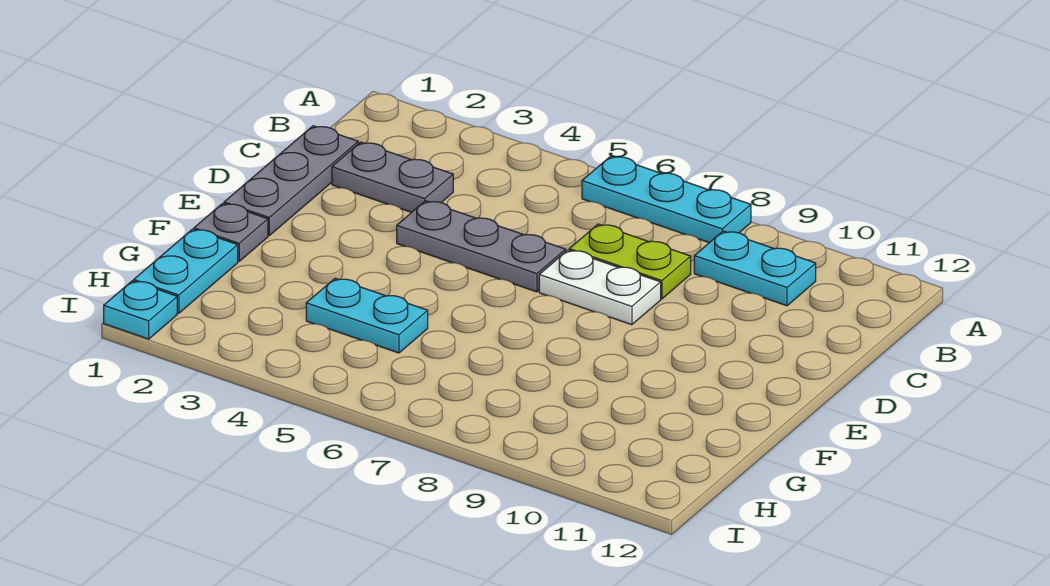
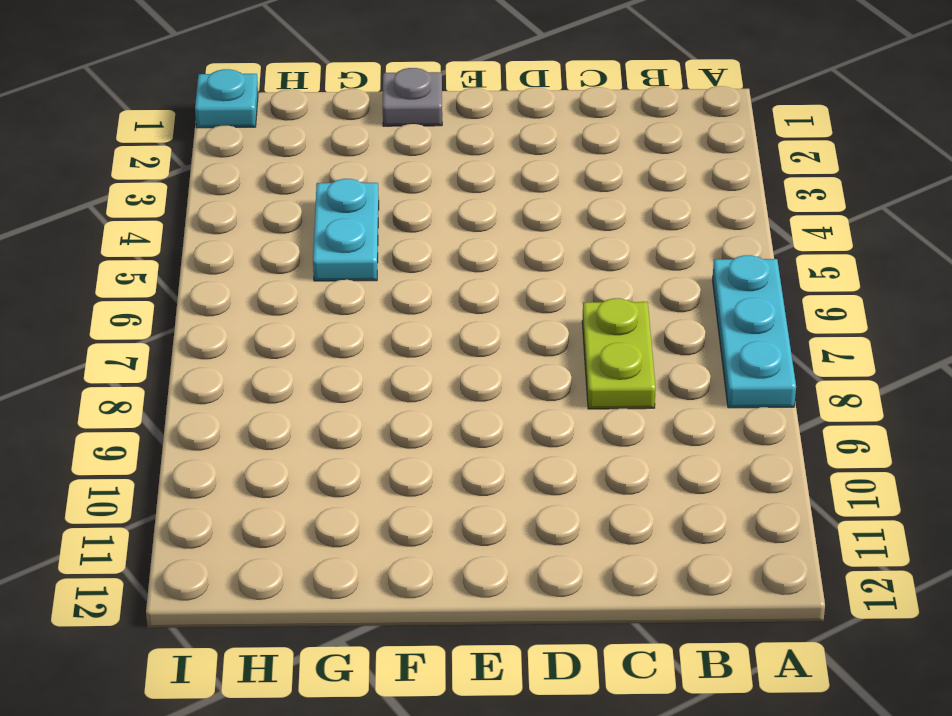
none -> cyan 1x2 plate [694,231,816,306]
none -> grey 1x3 plate [224,126,358,236]

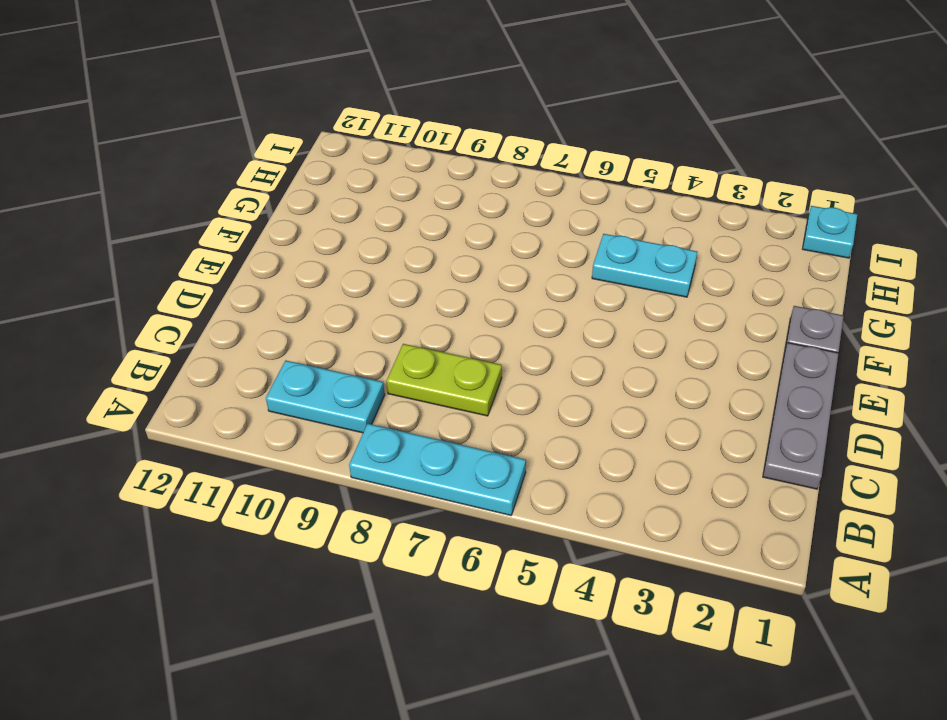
none -> grey 1x2 plate [332,142,453,212]
none -> grey 1x3 plate [397,201,566,292]

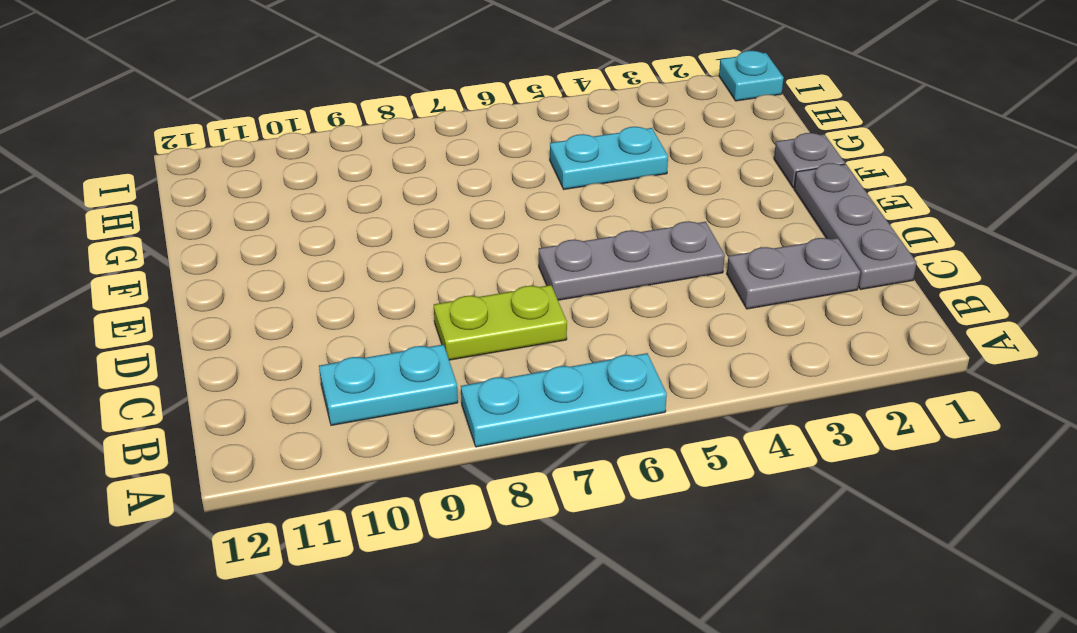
none -> white 1x2 plate [539,250,661,325]
none -> cyan 1x2 plate [134,229,238,313]

